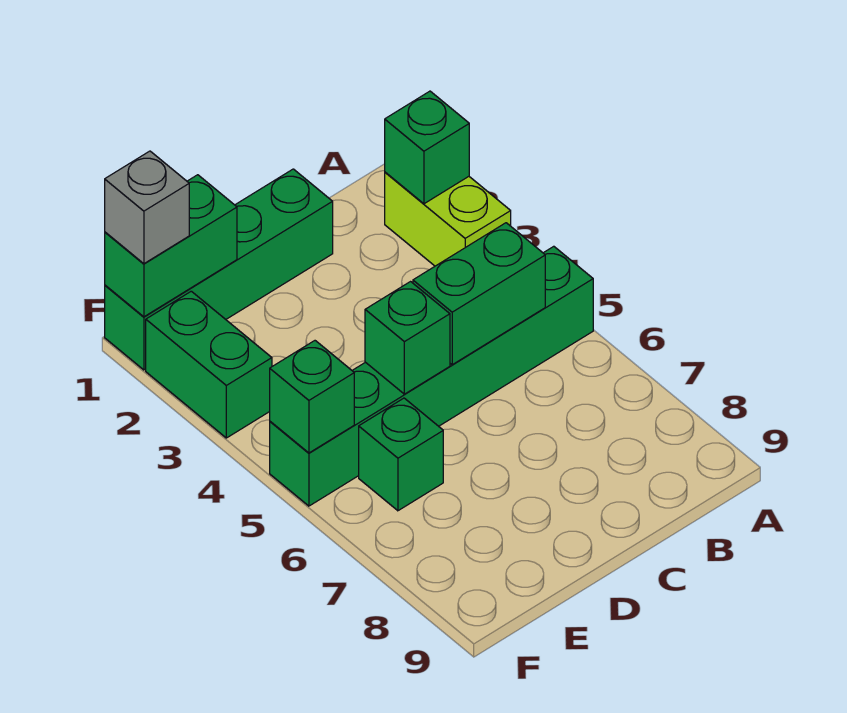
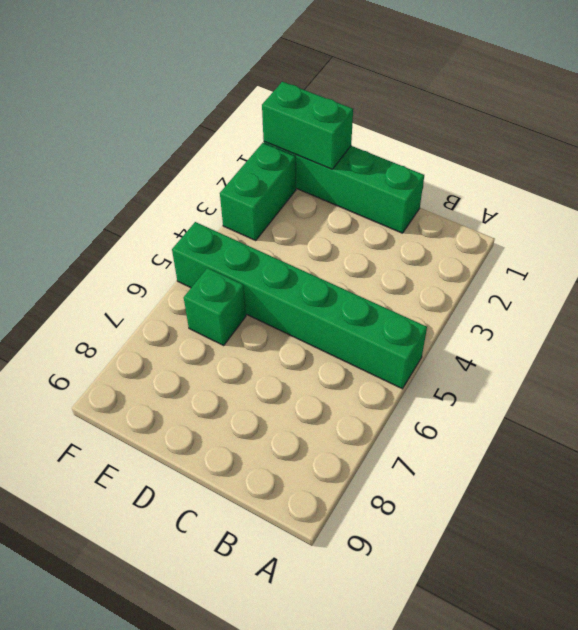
none -> lime 1x2 brick [385,172,511,266]
none -> green 1x1 brick [385,91,469,204]

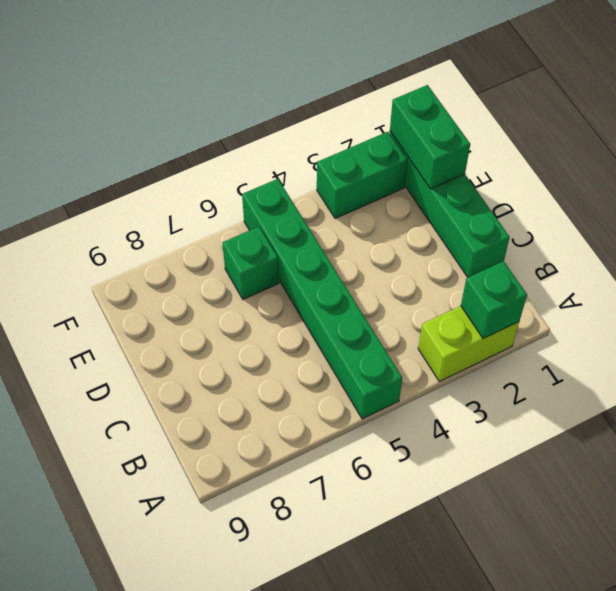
none -> green 1x2 brick [413,223,545,365]
none -> green 1x1 brick [365,282,450,394]

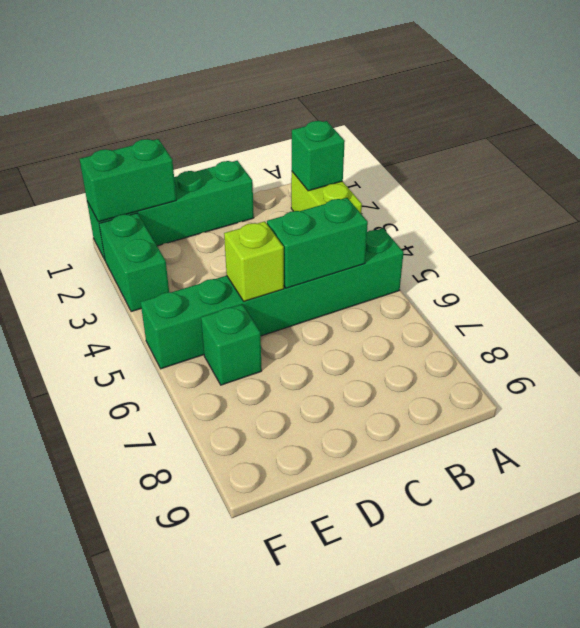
lime 1x1 brick [224,221,284,301] -> green 1x1 brick [365,282,450,394]
none -> green 1x1 brick [270,341,354,453]
none -> grey 1x1 brick [105,151,189,264]

